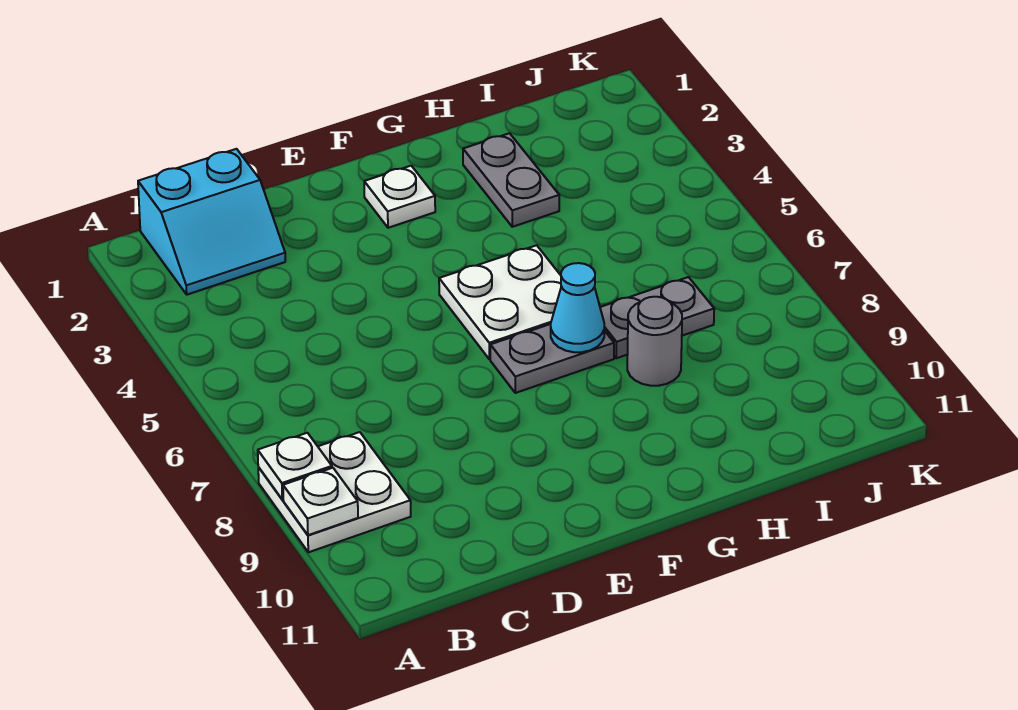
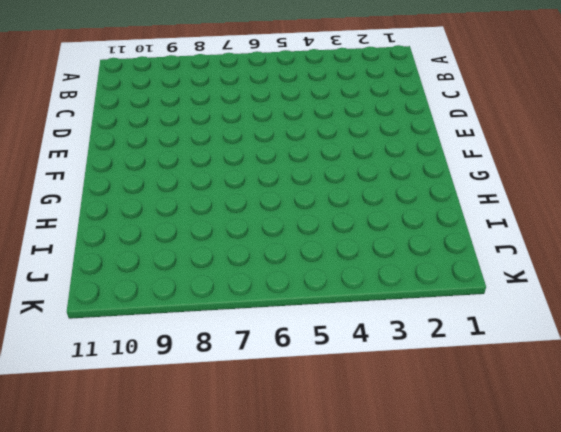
none -> white 2x2 plate [258,432,411,552]
none -> cyan 2x2 slope [138,149,285,295]

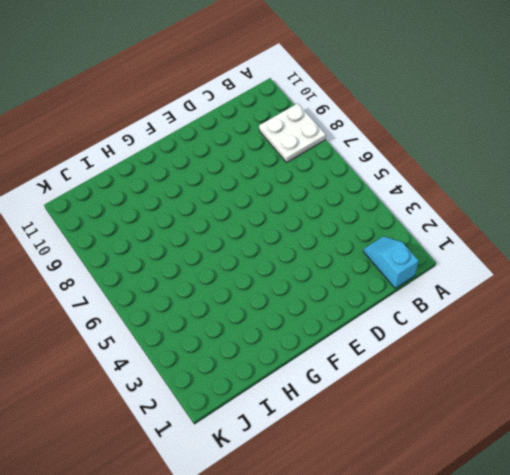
cyan 1x2 slope [363,236,419,288] -> cyan 2x2 slope [138,149,285,295]
none -> white 1x1 plate [364,166,435,228]
none -> white 2x2 plate [439,245,561,359]

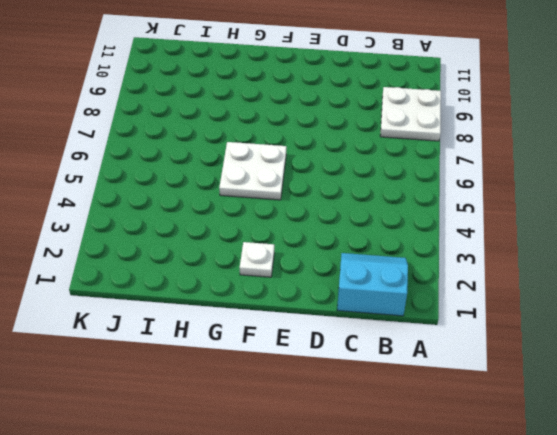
none -> grey 1x2 plate [490,324,614,393]
none -> grey 1x2 plate [463,133,559,227]

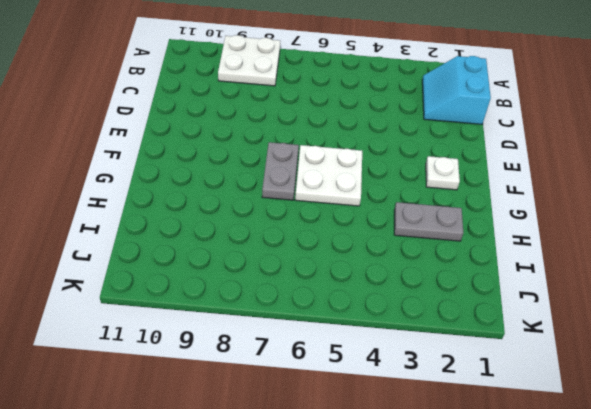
none -> grey 1x2 plate [600,277,714,358]
none -> grey 1x1 round brick [627,297,682,386]

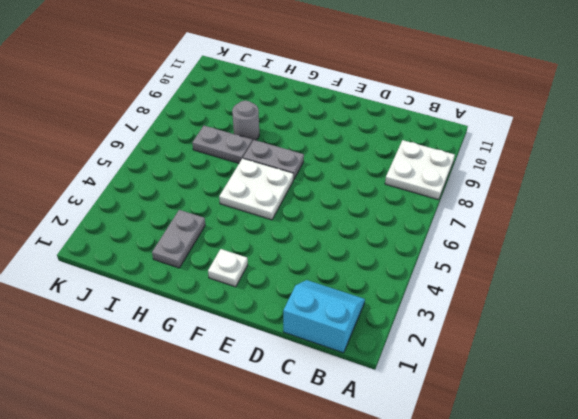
none -> white 1x1 plate [258,433,332,500]
none -> white 1x1 plate [283,468,358,535]

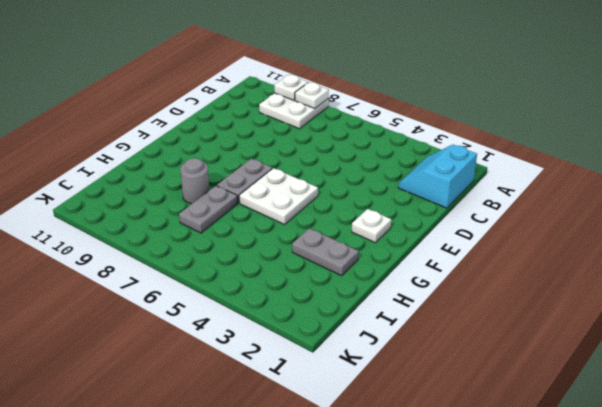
none -> cyan 1x1 cone [551,263,604,352]

